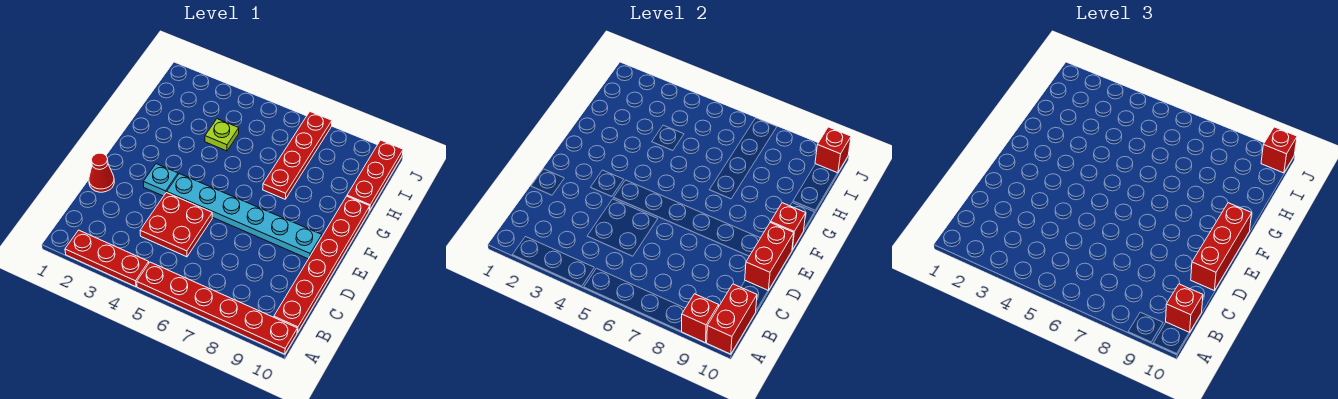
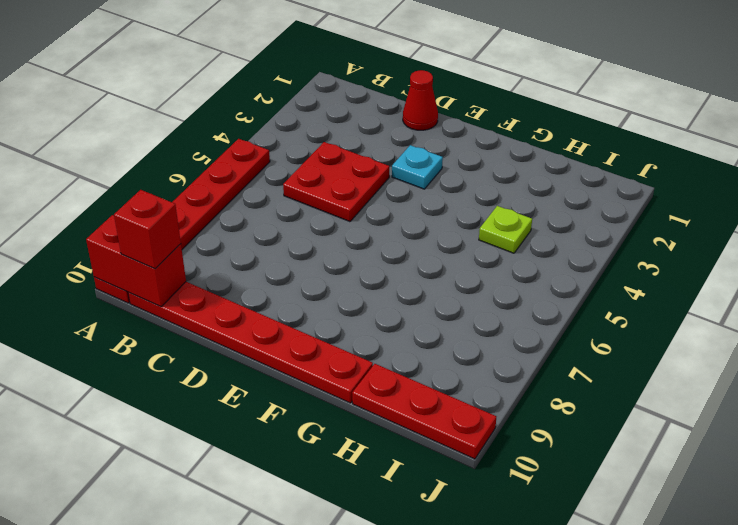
none -> red 1x3 plate [65,230,149,287]
none -> cyan 1x6 plate [167,174,322,259]
none -> red 1x4 plate [263,112,332,199]

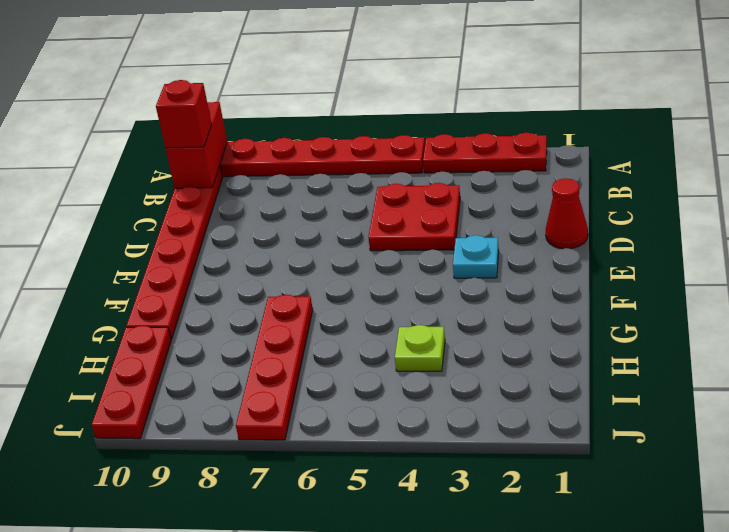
none -> cyan 1x6 plate [167,174,322,259]
none -> red 1x1 brick [681,294,719,343]
none -> red 1x2 brick [745,222,794,290]

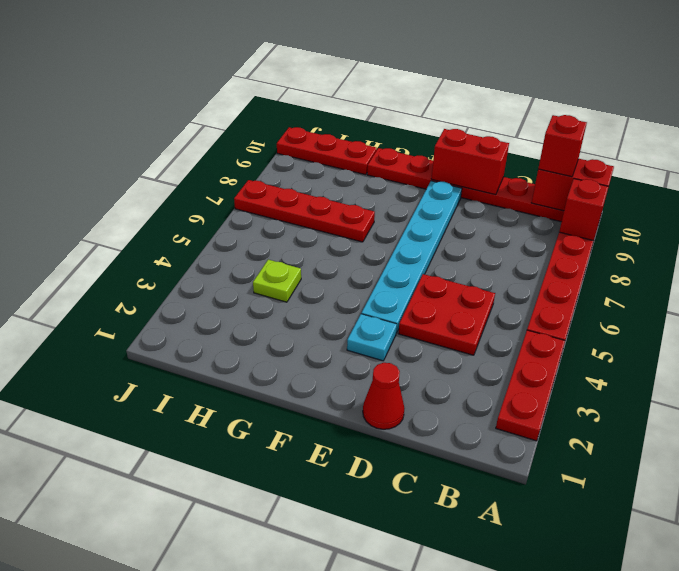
none -> red 1x1 brick [771,203,806,250]
none -> red 1x1 brick [815,127,851,173]
none -> red 1x3 brick [1191,203,1252,290]

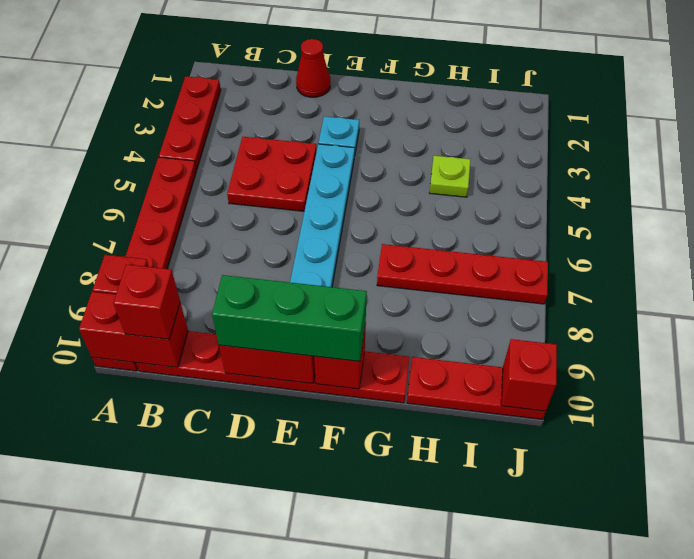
green 1x3 brick [212,275,367,361] -> red 1x3 brick [1191,203,1252,290]
none -> red 1x1 brick [1261,127,1297,173]

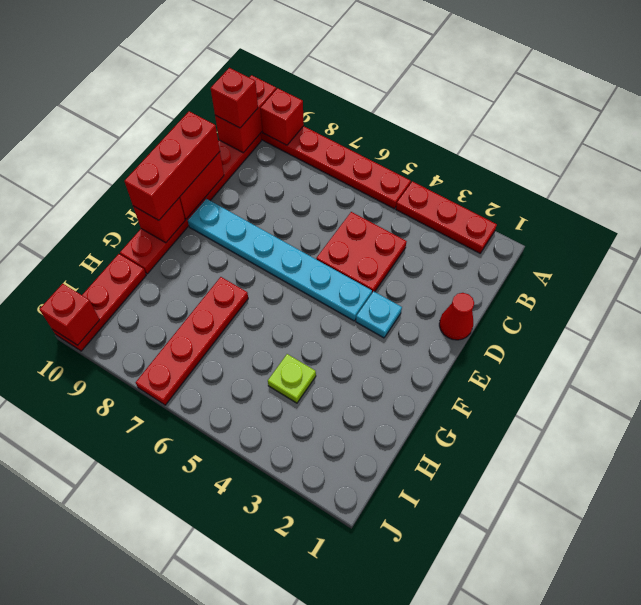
none -> red 1x1 brick [1261,127,1297,173]

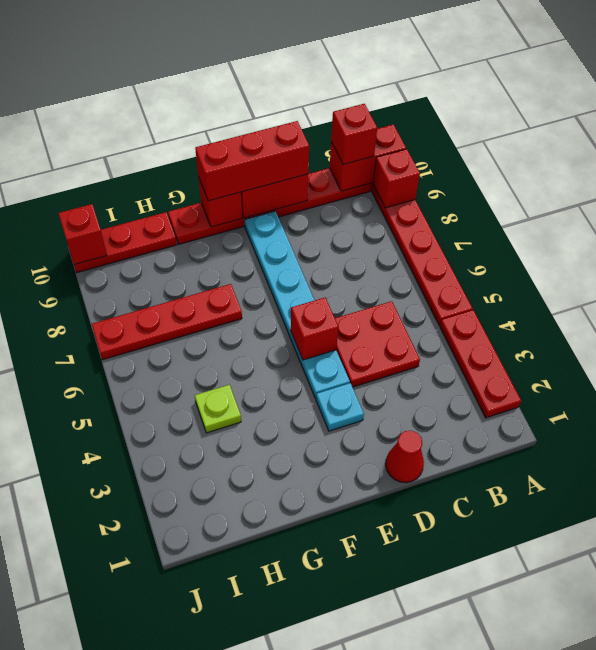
red 1x1 brick [291,298,338,360] -> red 1x1 brick moved to [1261,127,1297,173]

